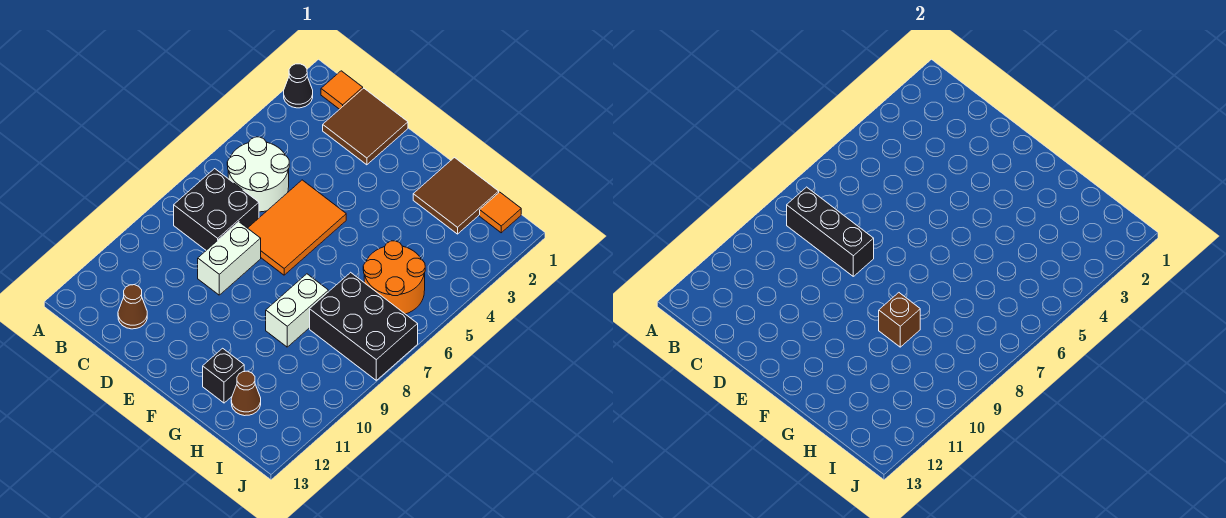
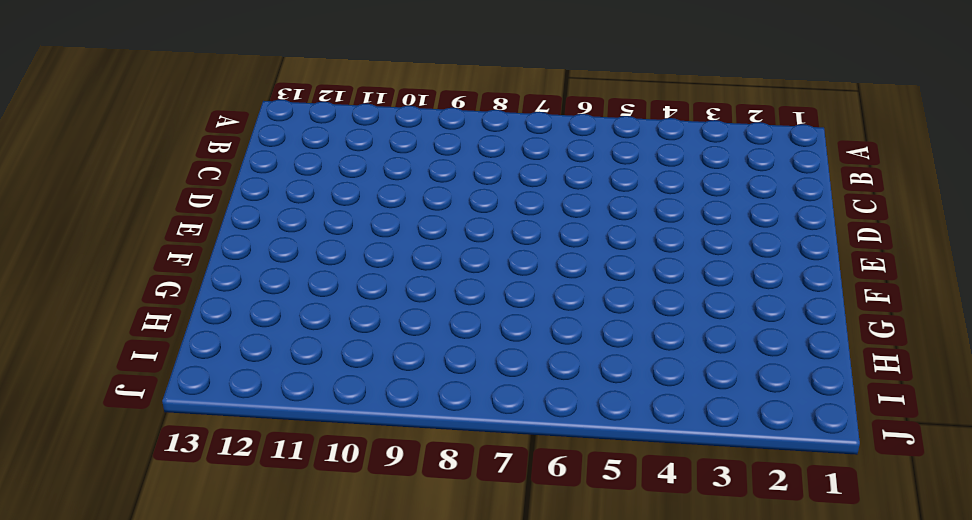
none -> black 1x1 cone [284,64,313,108]
none -> orange 1x1 tile [321,71,363,109]
none -> white 2x2 round brick [227,137,289,212]

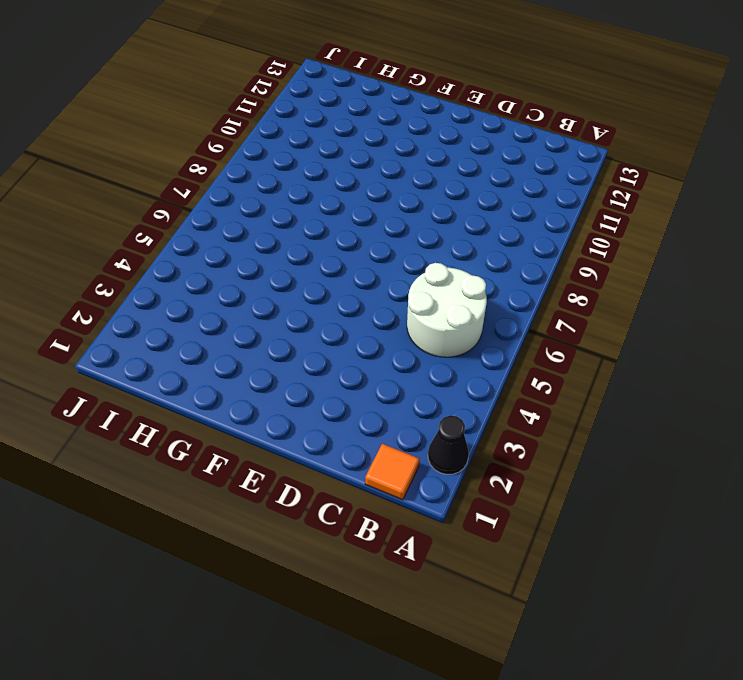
none -> black 2x2 brick [174,169,259,250]
none -> brown 2x2 tile [323,88,408,165]
none -> brown 1x1 cone [118,285,147,329]

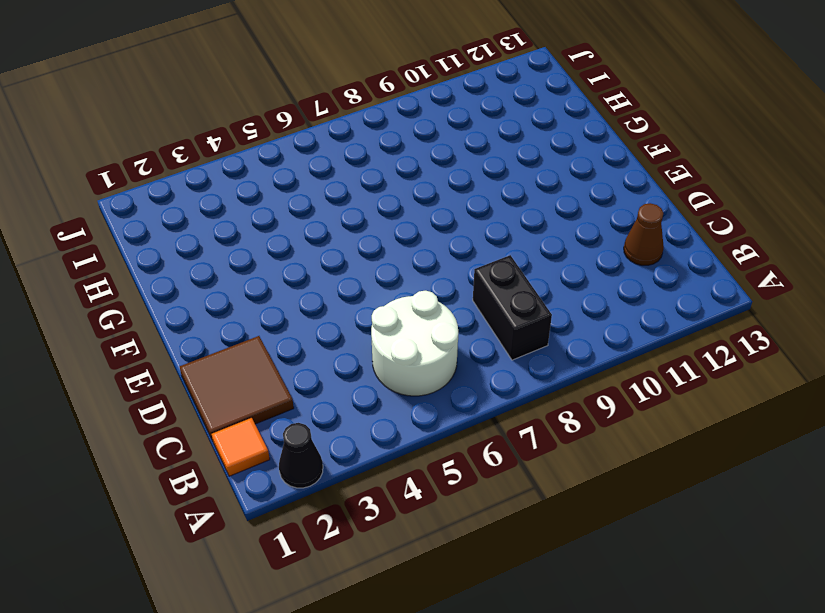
black 1x2 brick [473,255,552,360] -> black 2x2 brick [174,169,259,250]
none -> orange 2x3 tile [248,180,346,275]
none -> white 1x2 brick [198,222,261,295]
none -> brown 2x2 tile [413,158,499,234]

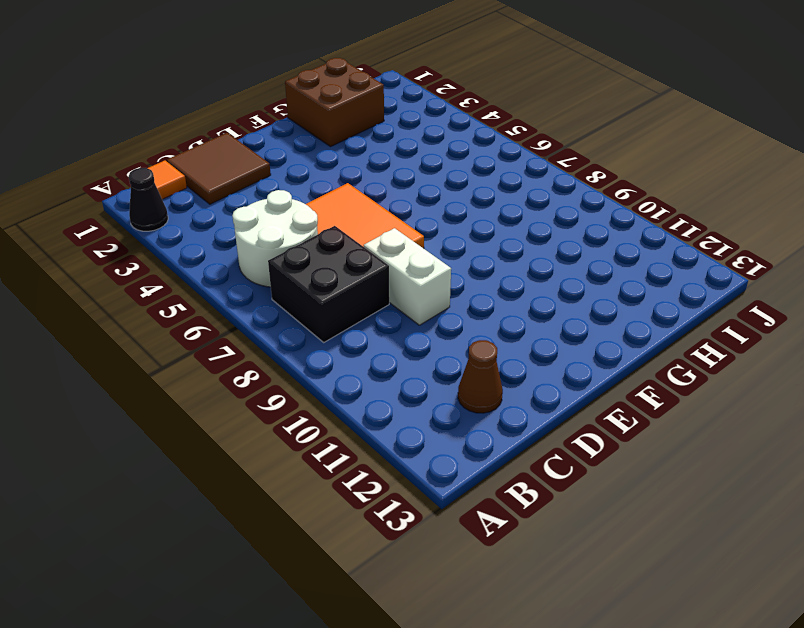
brown 2x2 brick [285,58,384,146] -> brown 2x2 tile [413,158,499,234]
none -> white 1x2 brick [266,274,328,347]
none -> black 1x1 brick [203,348,244,403]
none -> orange 2x2 round brick [363,241,425,314]

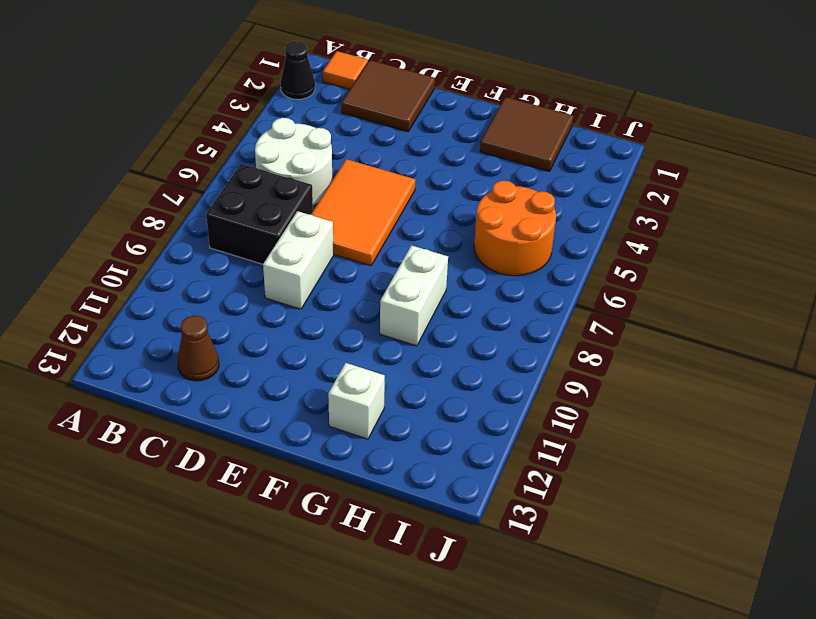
white 1x1 brick [328,363,385,439] -> black 1x1 brick [203,348,244,403]
none -> black 2x3 brick [310,272,418,380]
none -> brown 1x1 cone [231,371,261,416]
none -> orange 1x1 tile [480,192,521,233]

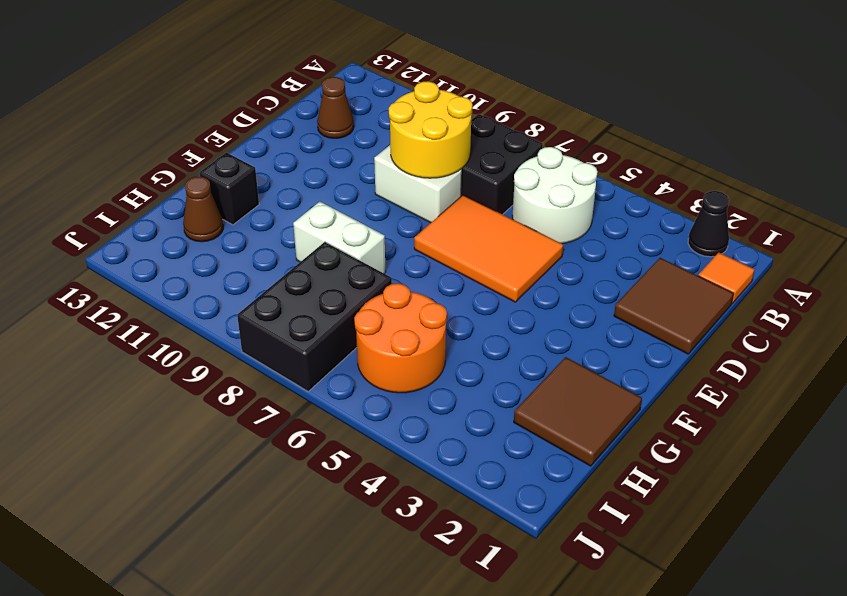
yellow 2x2 round brick [389,81,473,178] -> black 1x3 brick [787,187,874,276]
none -> orange 1x1 tile [480,192,521,233]
none -> brown 1x1 brick [879,293,920,347]

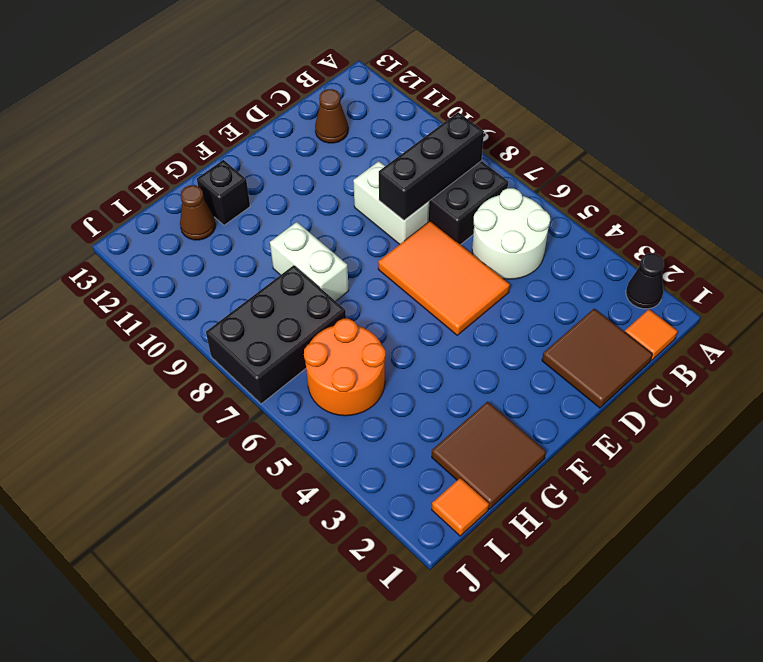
none -> brown 1x1 brick [879,293,920,347]

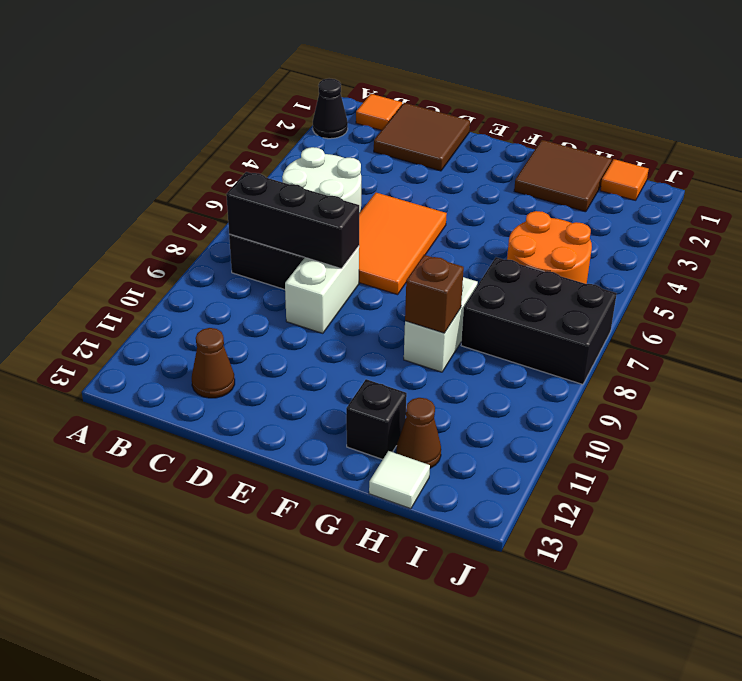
white 1x1 tile [369,451,430,509] -> none

